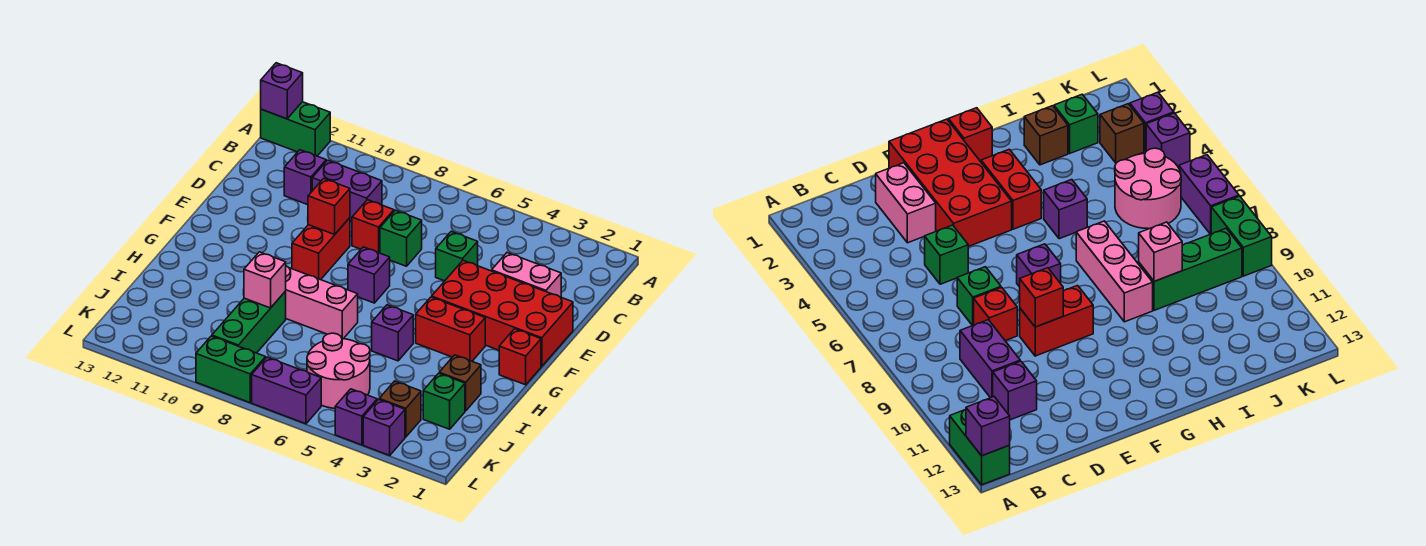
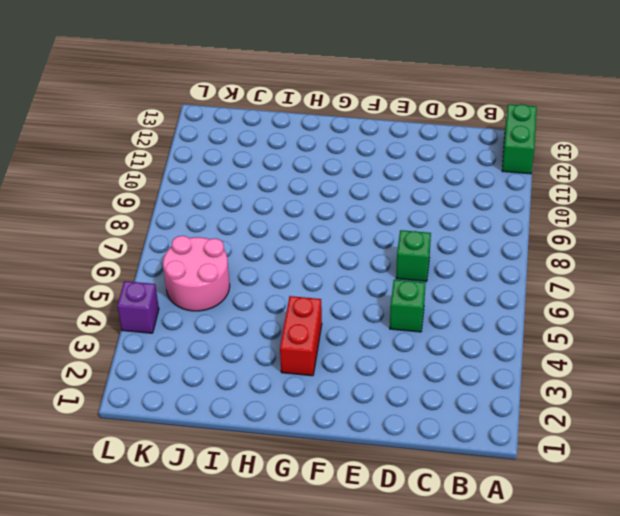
none -> purple 1x2 brick [312,160,382,221]
none -> purple 1x1 brick [284,150,326,205]
none -> pink 1x2 brick [492,253,561,297]

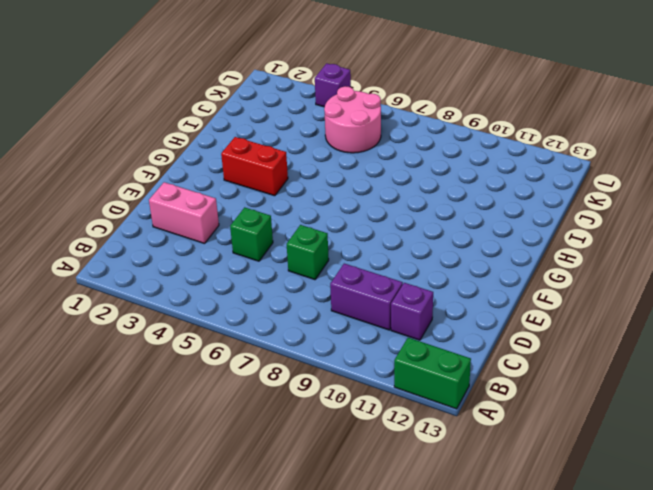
none -> red 1x1 brick [352,200,394,253]
none -> red 2x4 brick [432,260,573,366]
none -> red 1x2 brick [292,218,350,280]

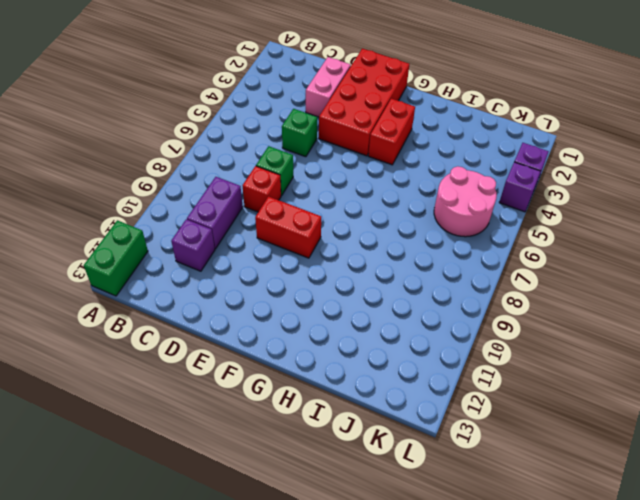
none -> purple 1x1 brick [348,247,390,303]
none -> red 1x1 brick [499,329,541,385]
none -> purple 1x1 brick [372,305,413,361]

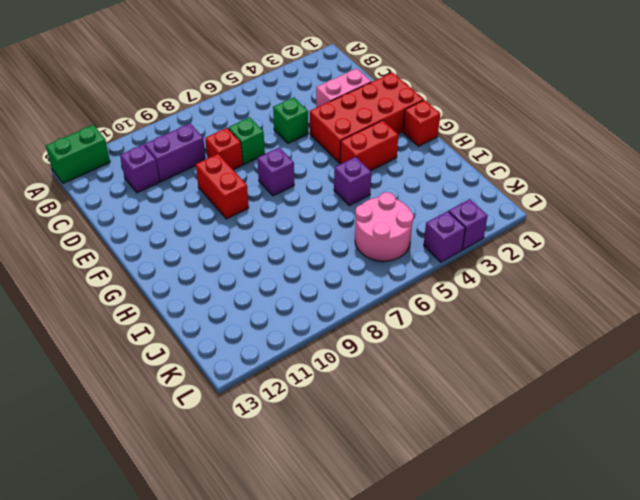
none -> pink 1x3 brick [286,266,358,339]
none -> brown 1x1 brick [439,355,481,411]
none -> green 1x3 brick [212,291,286,353]

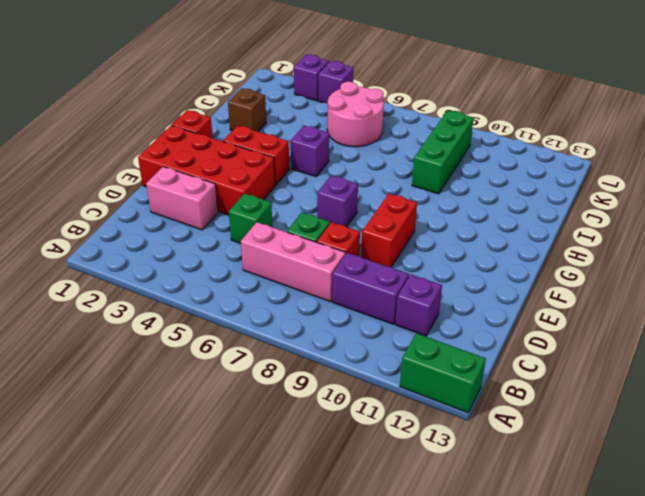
pink 1x3 brick [241,222,345,302] -> pink 1x3 brick moved to [286,266,358,339]
none -> green 1x1 brick [423,373,465,429]
none -> brown 1x1 brick [379,381,421,437]
none -> purple 1x2 brick [252,357,321,424]

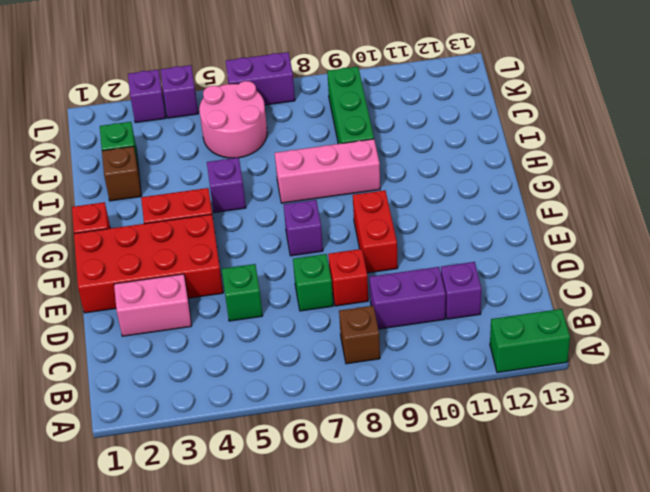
brown 1x1 brick [339,306,380,364] -> brown 1x1 brick moved to [379,381,421,437]
none -> green 1x2 brick [196,336,266,403]
none -> purple 1x1 brick [261,63,303,119]
none -> red 1x1 brick [308,179,350,235]

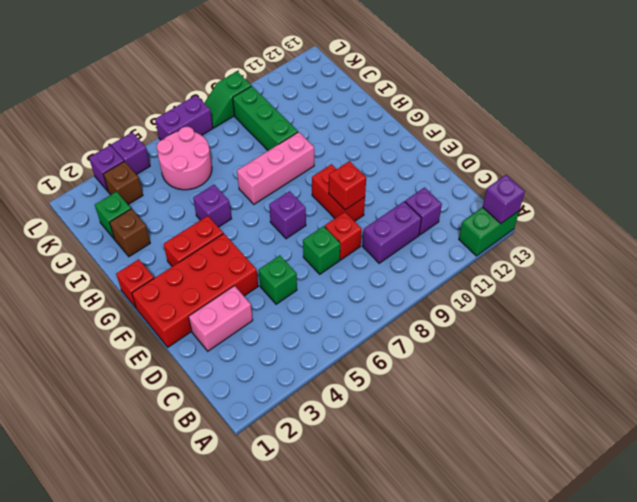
green 1x2 slope [204,72,251,128] -> green 1x2 brick [196,336,266,403]
none -> pink 1x1 brick [244,252,286,308]

